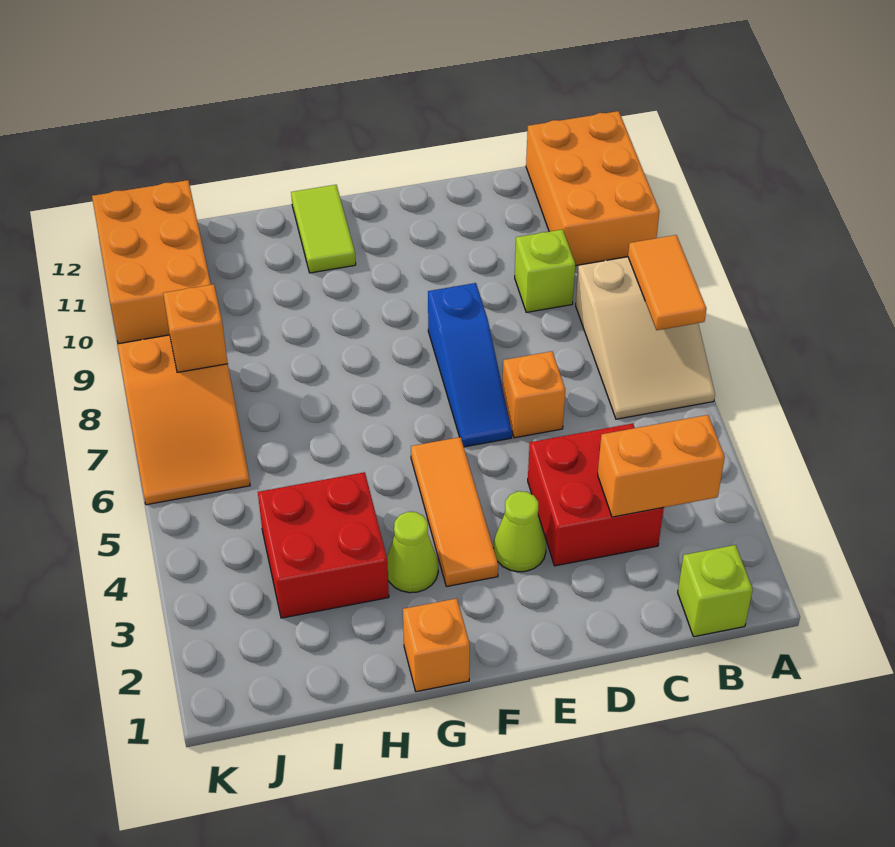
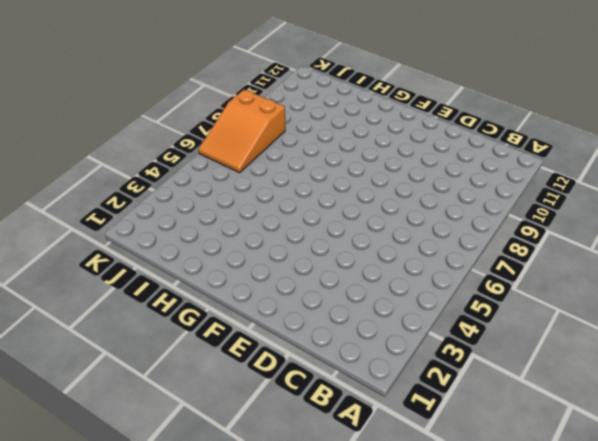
none -> tan 2x3 slope [576,257,715,419]
none -> orange 2x3 brick [526,111,659,266]
none -> lime 1x1 brick [678,545,753,637]

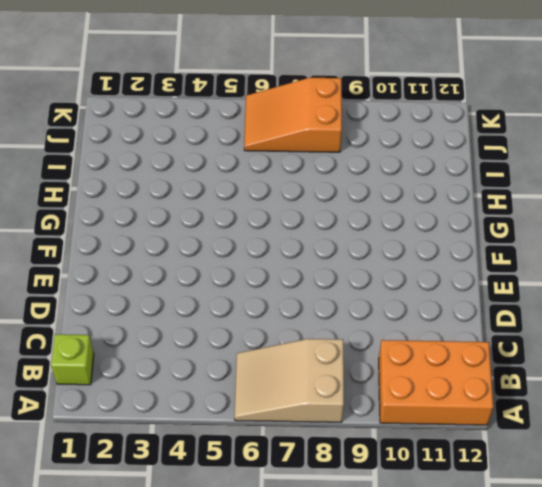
none -> red 2x2 brick [528,423,664,566]
none -> lime 1x1 brick [515,229,575,312]
none -> orange 1x1 brick [502,351,565,438]

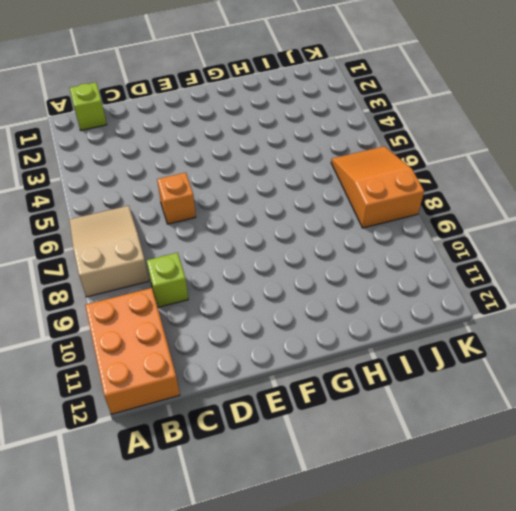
none -> red 2x2 brick [528,423,664,566]
none -> lime 1x1 cone [494,491,546,572]
none -> blue 1x3 slope [428,283,512,447]

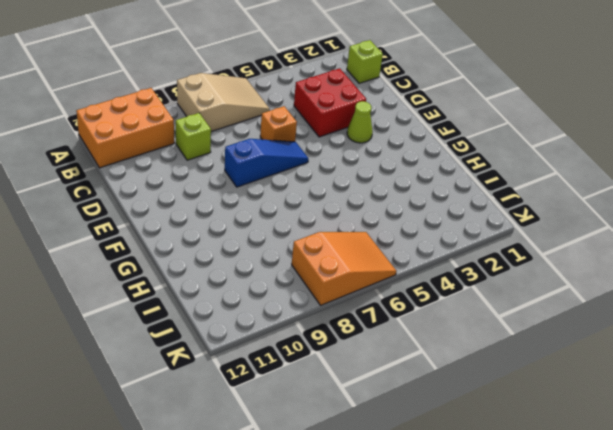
none -> orange 1x3 tile [411,437,498,587]
none -> orange 1x1 brick [403,598,470,692]
none -> lime 1x1 cone [387,512,438,593]

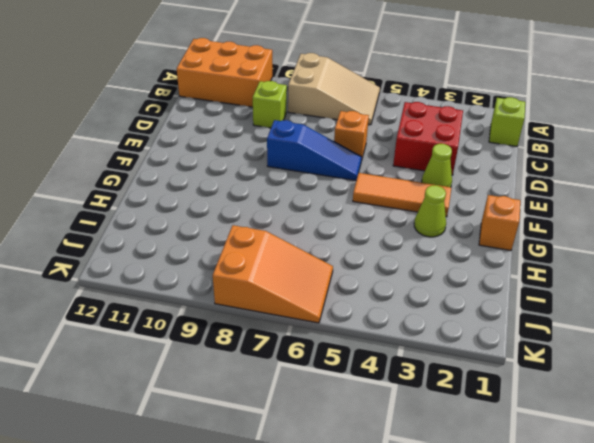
none -> lime 1x2 tile [291,185,356,273]
none -> red 2x2 brick [258,472,389,618]
none -> orange 2x3 brick [92,180,211,344]

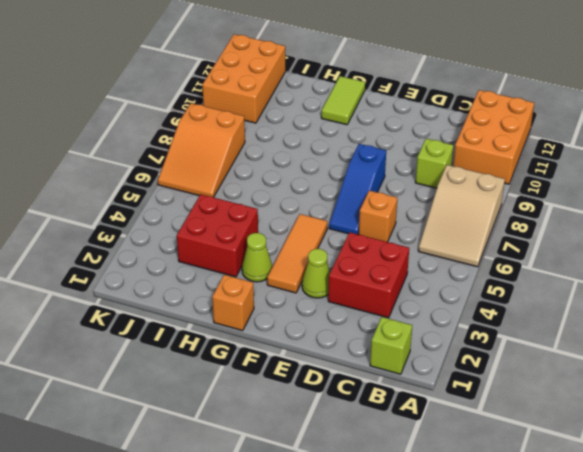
none -> orange 1x2 tile [628,235,706,330]
none -> orange 1x2 brick [598,415,725,517]
none -> orange 1x1 brick [163,284,228,372]

